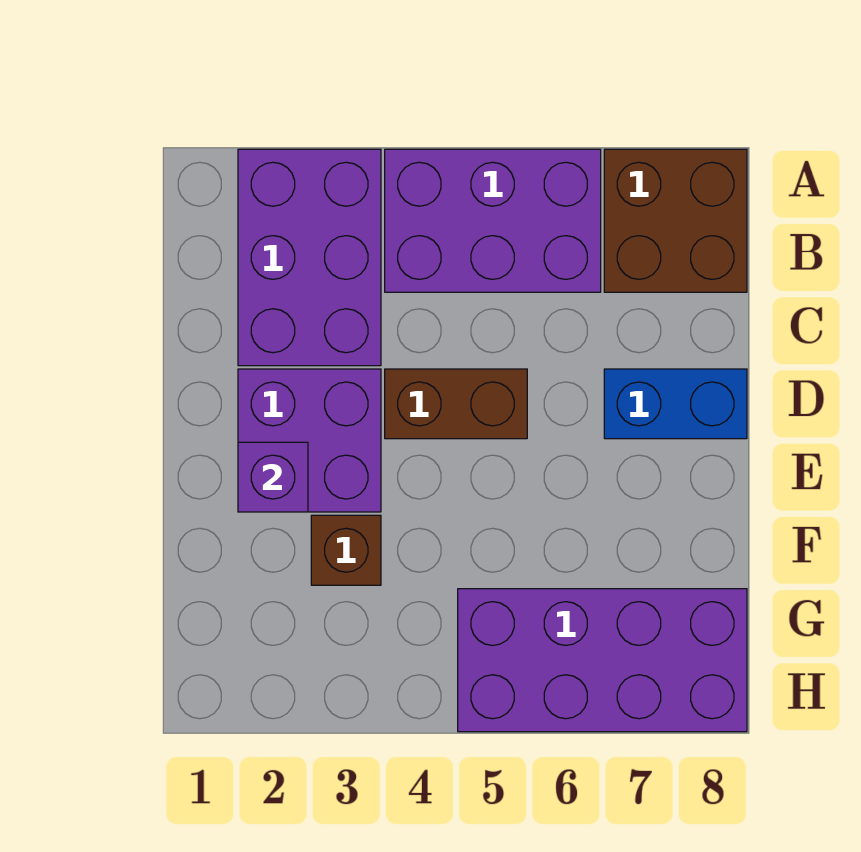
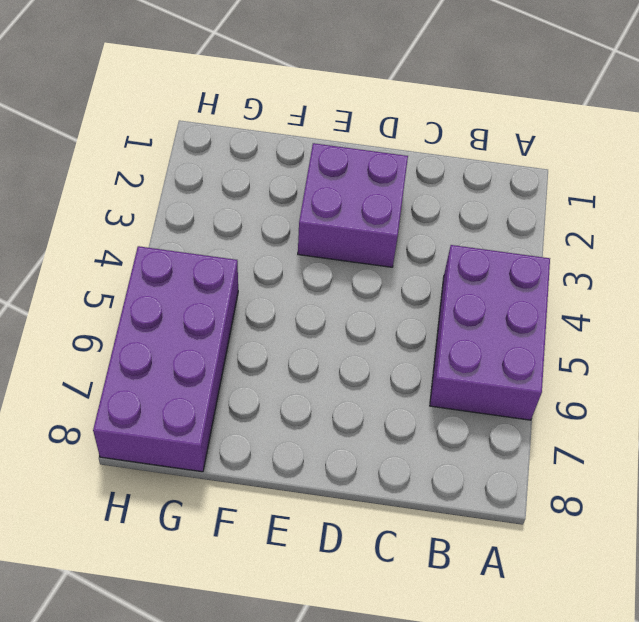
none -> purple 2x3 brick [238,149,381,366]
none -> brown 2x2 brick [604,149,747,292]

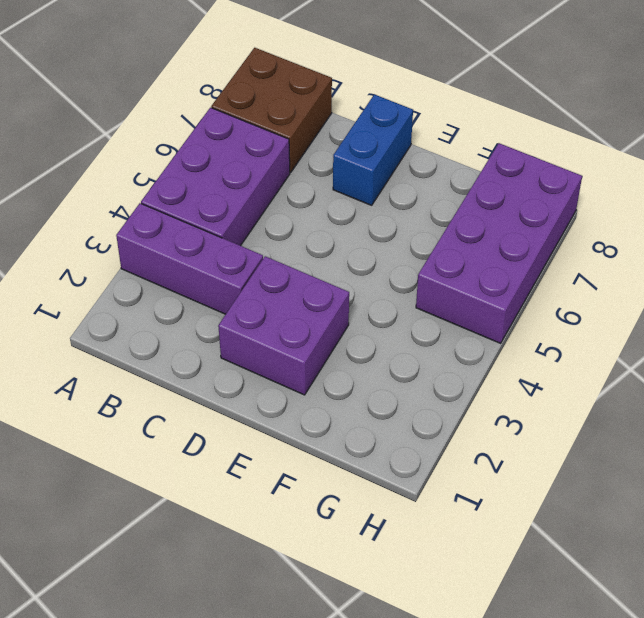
purple 1x3 brick [116,203,263,314] -> purple 2x3 brick [238,149,381,366]
none -> brown 1x2 brick [385,369,527,439]
none -> brown 1x1 brick [311,515,381,585]

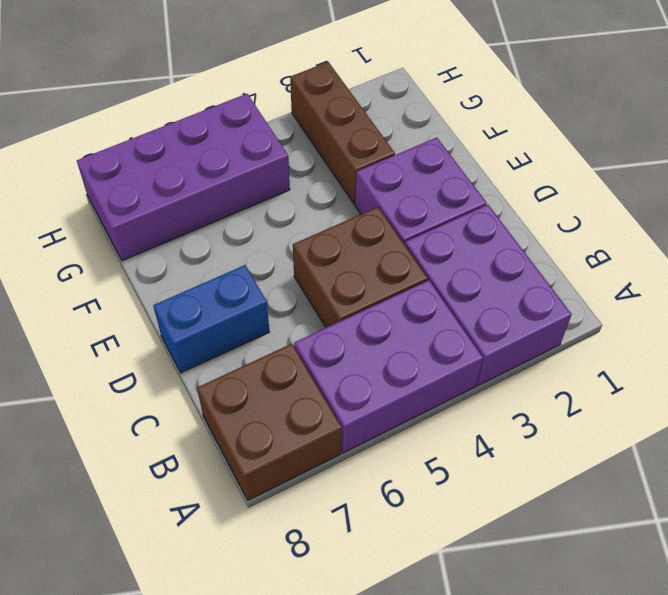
brown 2x2 brick [293,207,428,328] -> brown 1x2 brick [385,369,527,439]
brown 1x3 brick [290,62,395,204] -> brown 1x1 brick [311,515,381,585]
none -> purple 1x1 brick [238,442,308,512]

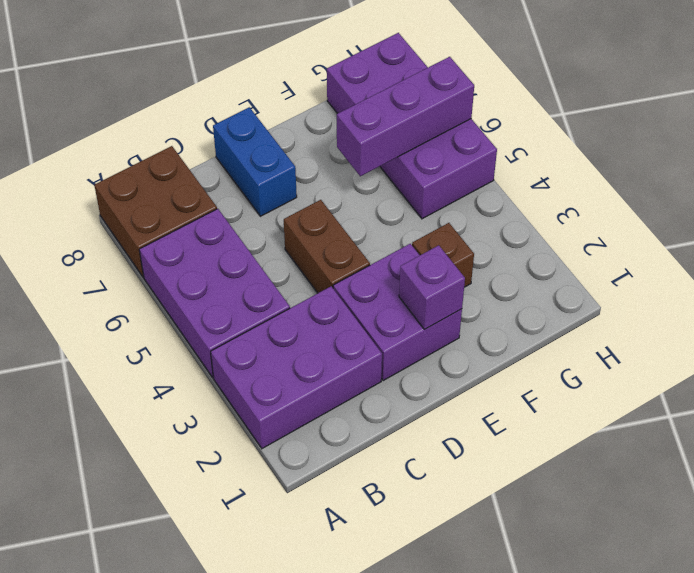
purple 1x3 brick [337,57,474,176] -> none

